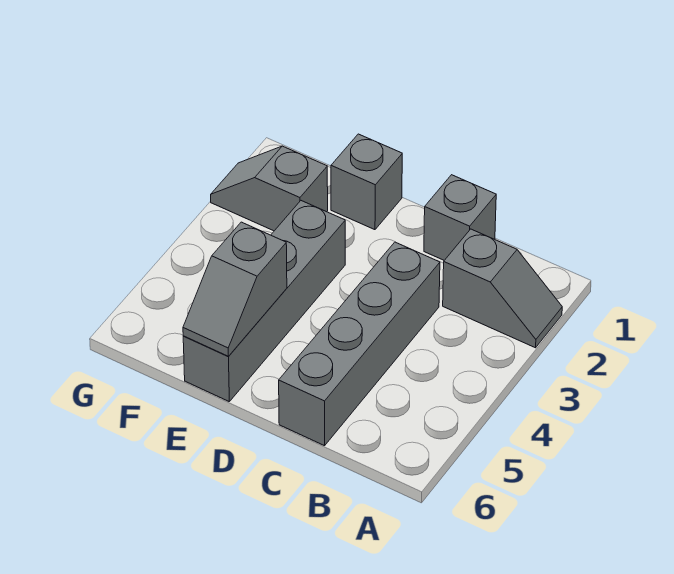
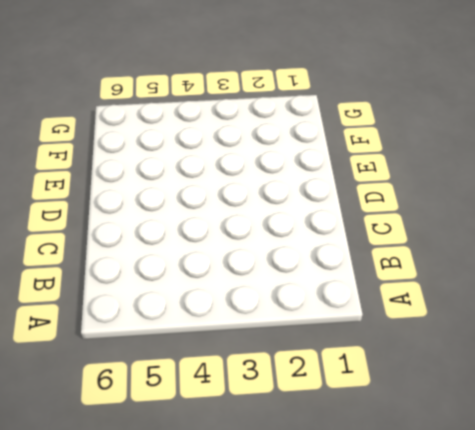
none -> grey 1x2 slope [443,229,562,348]
none -> grey 1x1 brick [424,175,496,260]

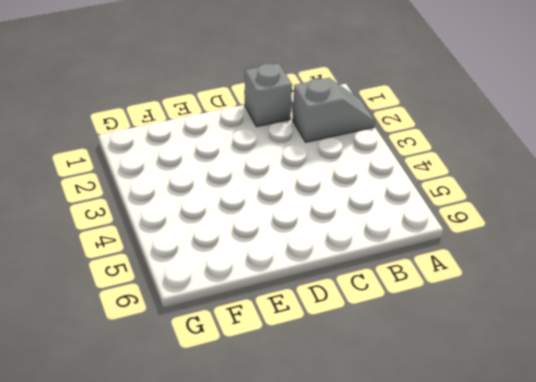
none -> grey 1x4 brick [279,242,440,446]
none -> grey 1x1 brick [331,134,402,230]

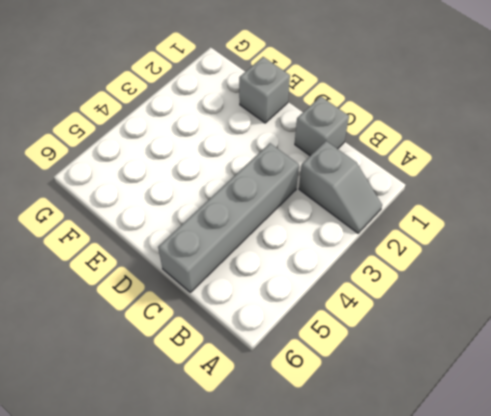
none -> grey 1x4 brick [183,201,345,401]
none -> grey 1x2 slope [211,146,328,231]

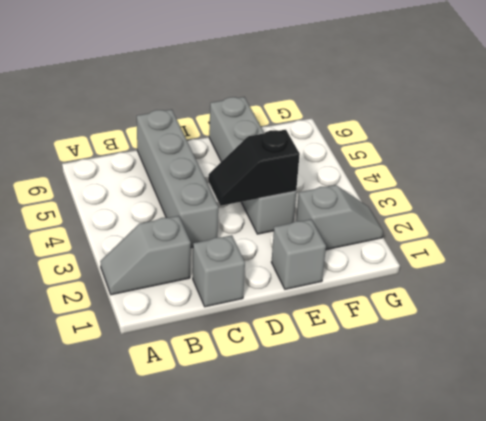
black 1x2 slope [208,130,300,206] -> none
none -> grey 1x2 slope [183,222,287,356]

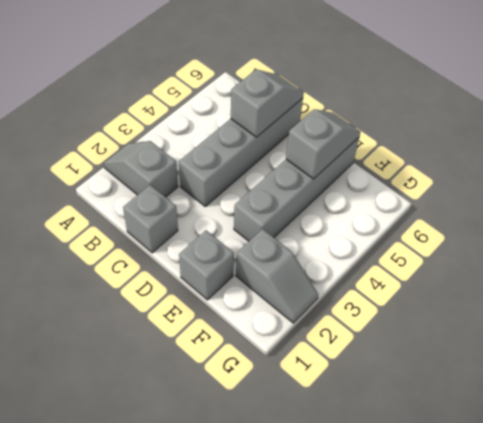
grey 1x2 slope [231,69,304,137] -> none

